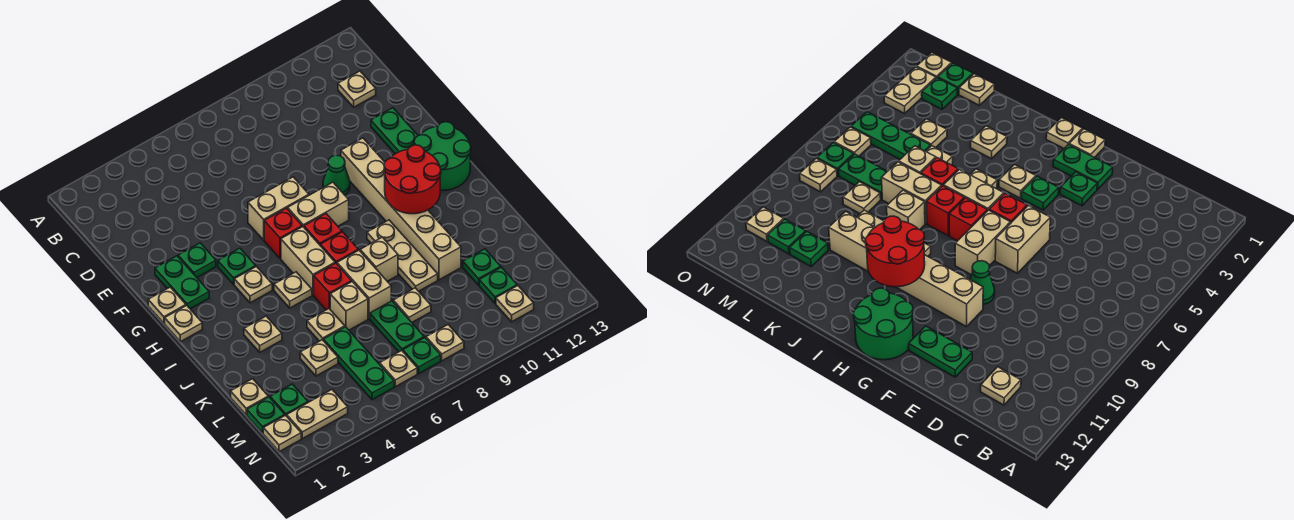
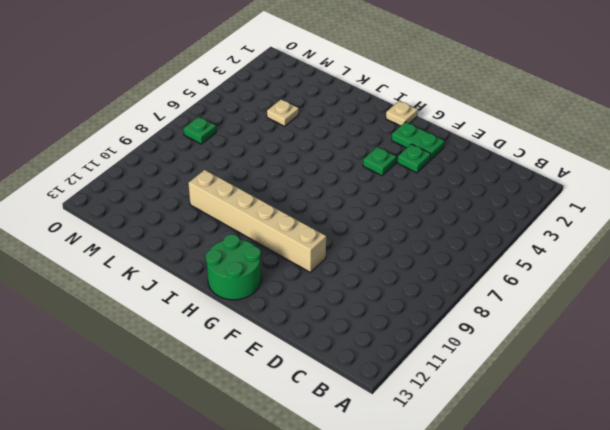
none -> tan 1x1 plate [338,71,376,107]
none -> green 1x2 plate [371,108,418,154]
none -> tan 1x2 brick [248,177,309,240]
none -> green 1x1 cone [323,155,350,195]

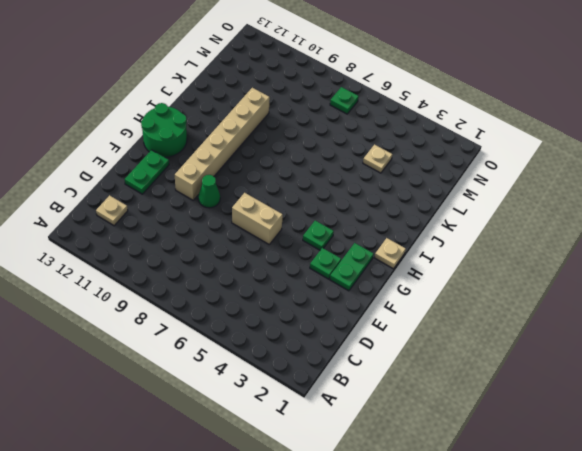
none -> tan 1x1 plate [148,287,186,323]
none -> red 1x1 brick [264,208,302,258]
none -> tan 1x2 brick [288,182,349,227]
none -> tan 1x1 plate [234,267,272,303]

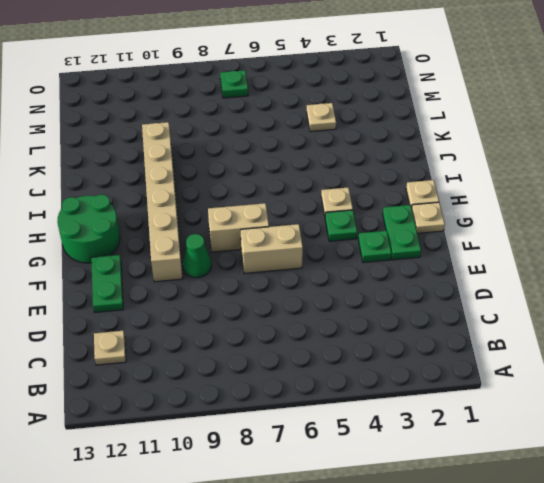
none -> red 1x1 brick [264,208,302,258]
none -> tan 1x2 brick [281,227,335,295]
none -> red 1x1 brick [304,214,342,246]
none -> tan 1x1 plate [274,272,312,308]

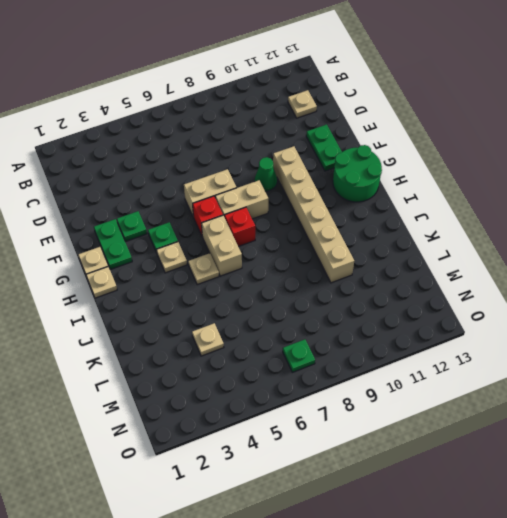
none -> red 1x1 brick [321,232,358,264]
none -> tan 1x3 plate [367,220,438,291]
none -> tan 1x1 plate [244,316,282,352]
none -> red 1x1 brick [314,263,352,310]

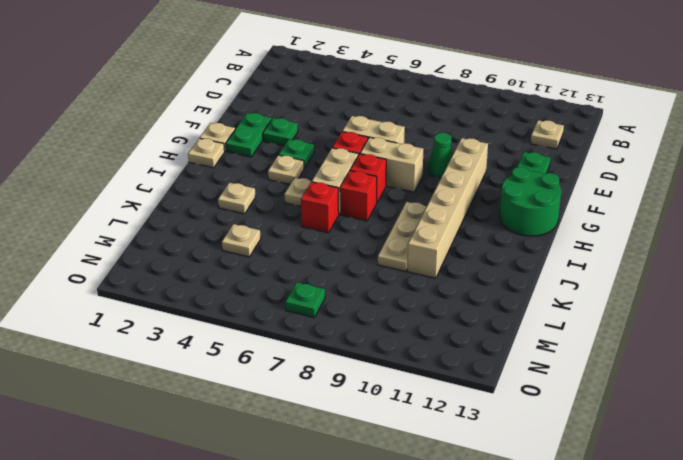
none -> tan 1x2 brick [337,250,391,319]
none -> tan 1x1 brick [360,237,398,281]
none -> tan 1x1 plate [307,309,345,341]
none -> tan 1x1 brick [330,282,368,330]

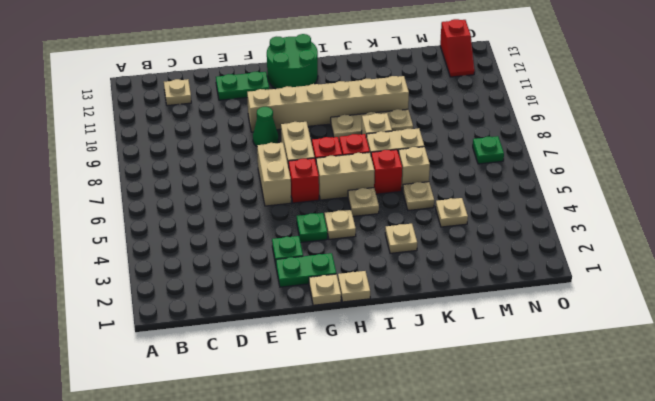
red 1x2 slope [440,19,475,77] -> none
none -> tan 1x1 plate [231,379,268,415]
none -> green 1x3 plate [323,327,394,400]
none -> green 1x2 plate [370,301,424,352]
none -> tan 1x1 plate [393,288,431,322]

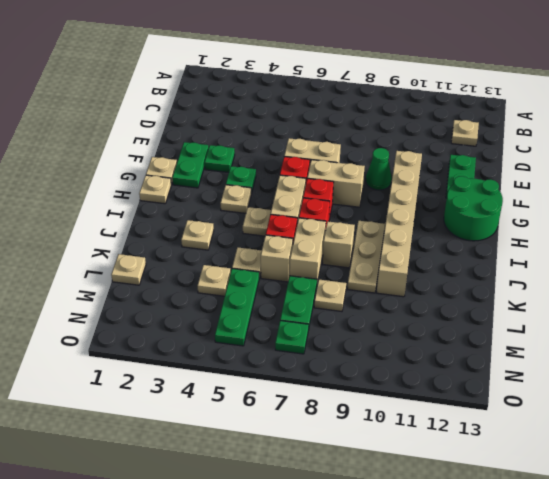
none -> green 1x1 plate [463,249,501,285]
none -> green 1x1 plate [247,397,285,433]
none -> green 1x1 plate [270,384,308,416]
none -> green 1x1 plate [479,267,517,303]

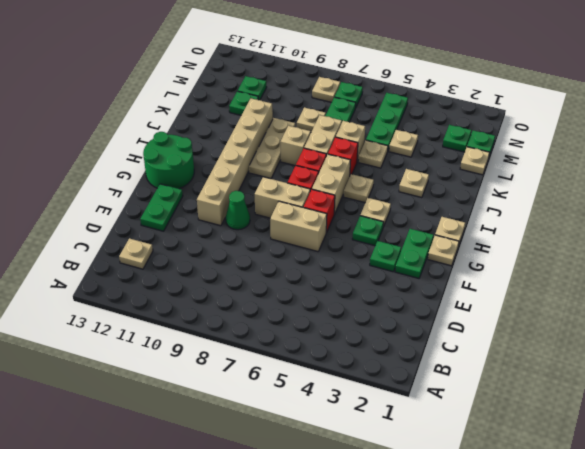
none -> tan 1x1 plate [263,415,301,452]
none -> tan 1x2 plate [287,390,348,439]
none -> tan 1x1 plate [380,351,417,387]
none -> tan 1x1 plate [496,286,534,322]

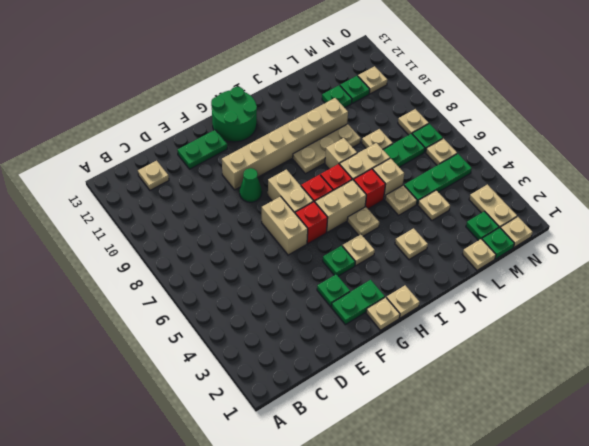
none -> red 2x2 round brick [384,145,441,214]

